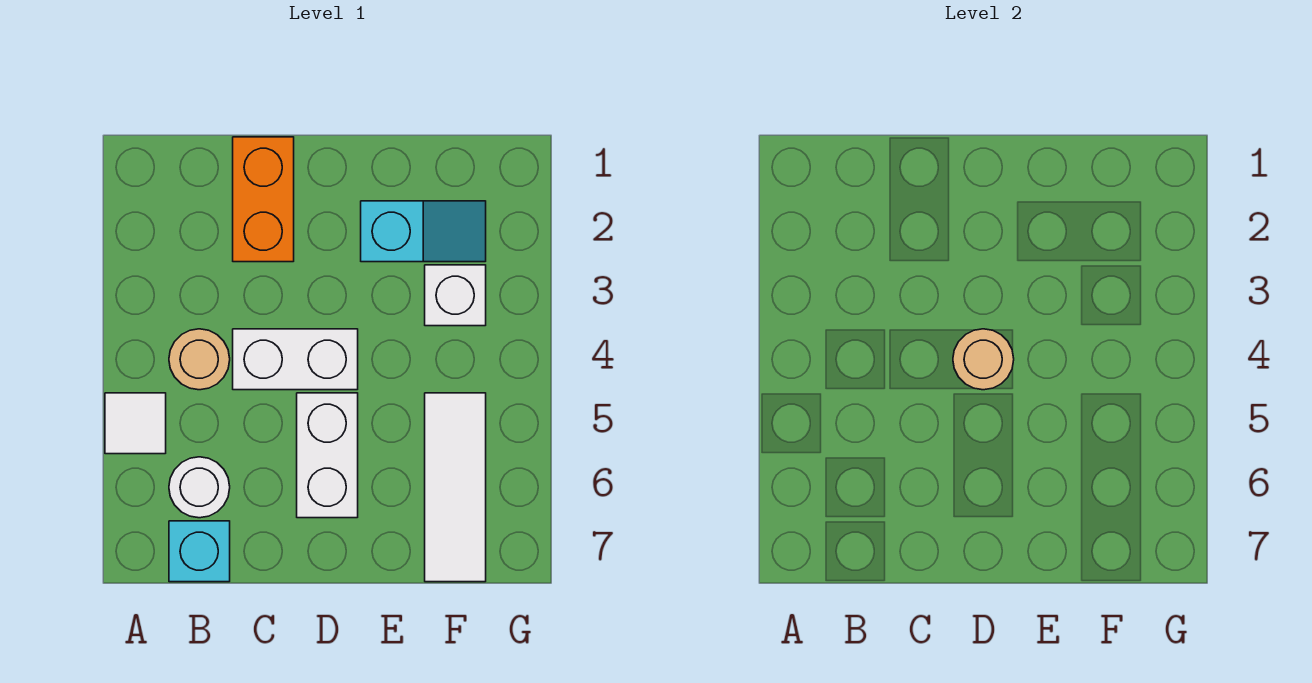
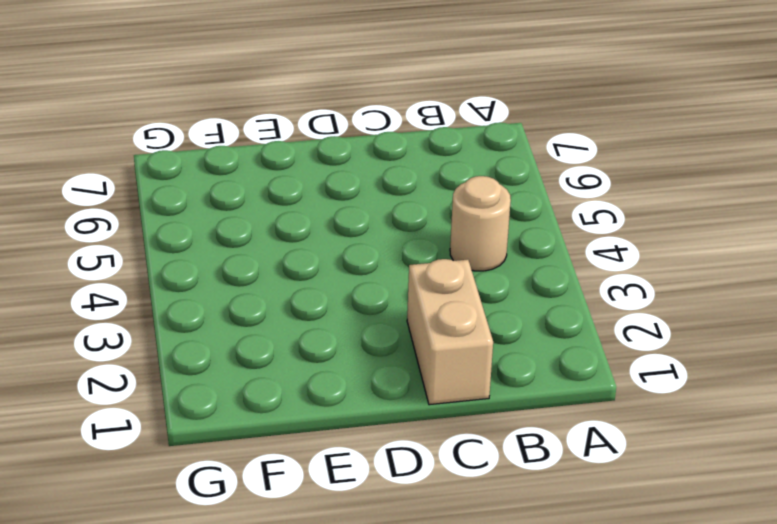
tan 1x2 brick [407,259,493,405] -> orange 1x2 brick [233,137,294,262]
none -> white 1x1 tile [105,393,166,454]
none -> white 1x1 round brick [169,457,230,518]

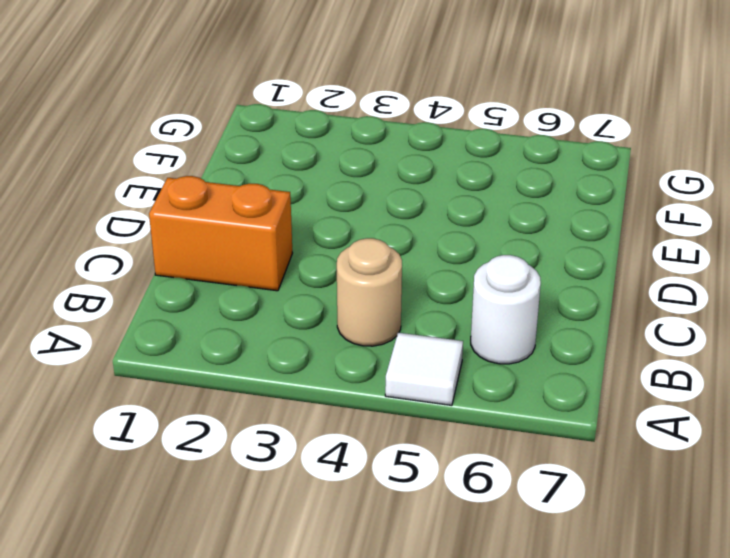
none -> cyan 1x1 brick [169,521,230,582]
none -> white 1x2 brick [233,329,358,390]

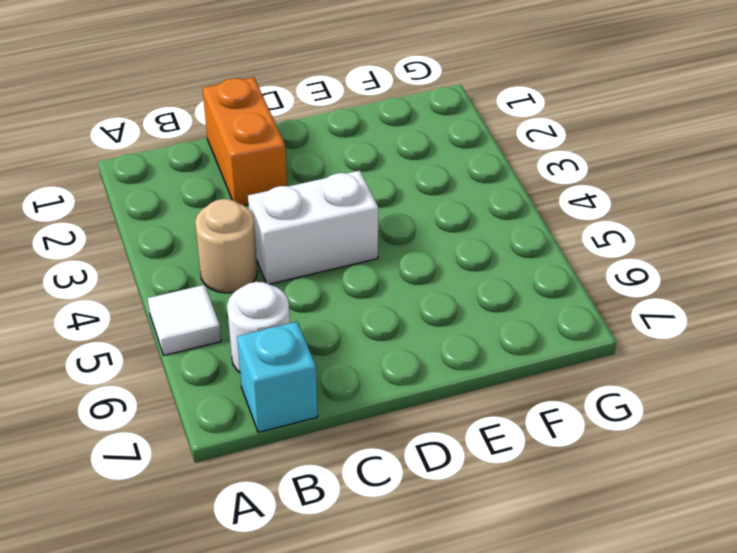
none -> white 1x2 brick [297,393,358,518]
none -> cyan 1x2 slope [361,201,486,262]

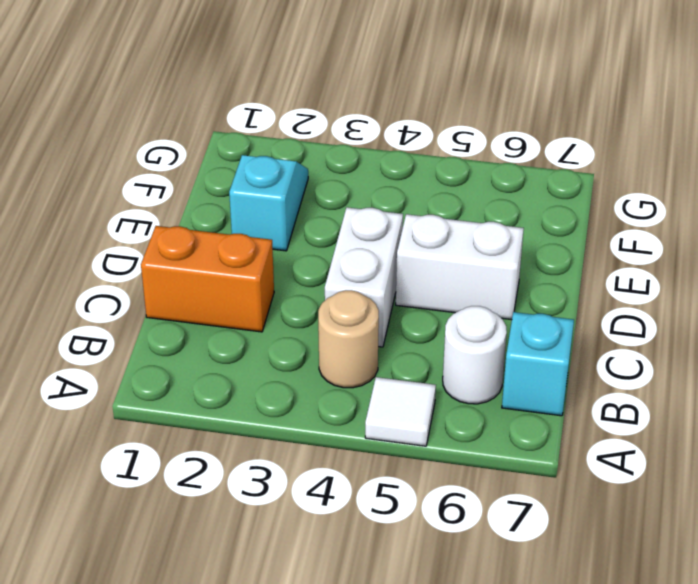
none -> white 1x1 brick [425,265,486,326]
none -> white 1x3 tile [425,393,486,582]

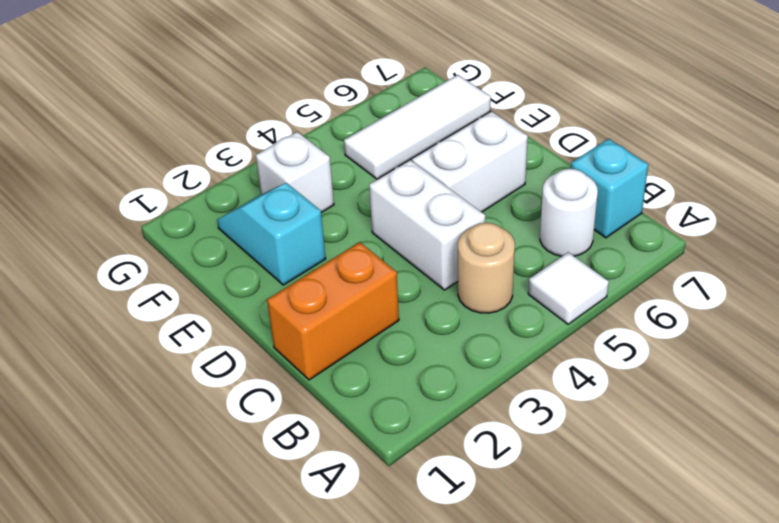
none -> tan 1x1 round brick [953,329,1014,390]

